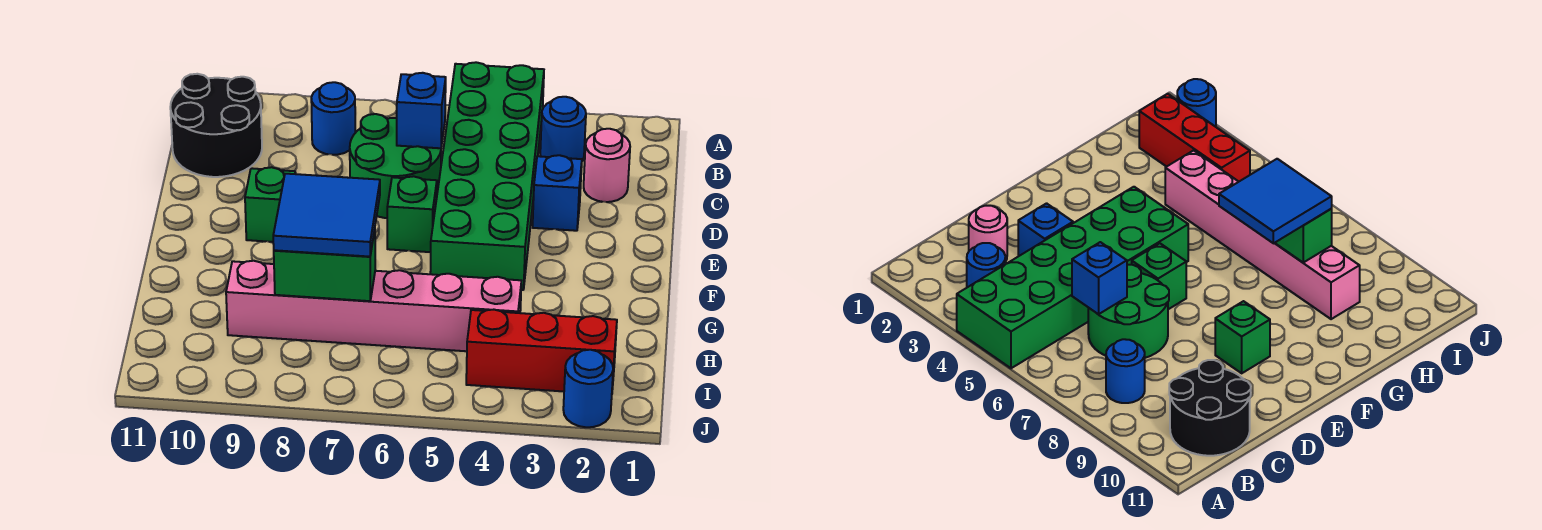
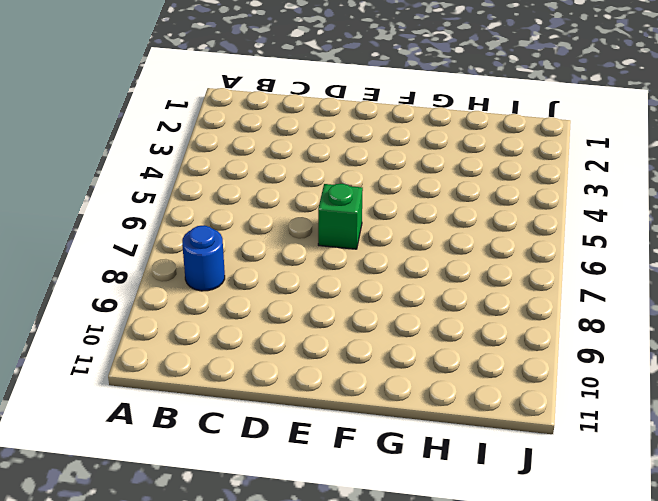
none -> green 2x6 brick [430,62,544,290]
none -> blue 1x1 round brick [540,97,586,161]
none -> black 2x2 round brick [170,74,262,177]

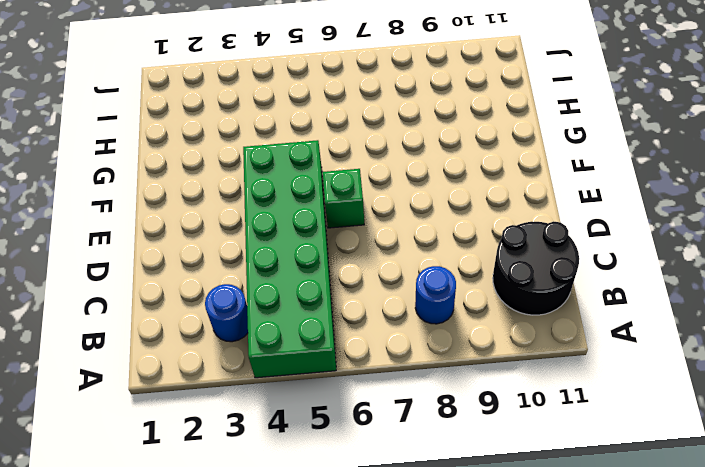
none -> pink 1x1 round brick [584,129,630,202]
none -> green 2x2 round brick [350,114,441,218]
none -> blue 1x1 brick [533,155,582,231]

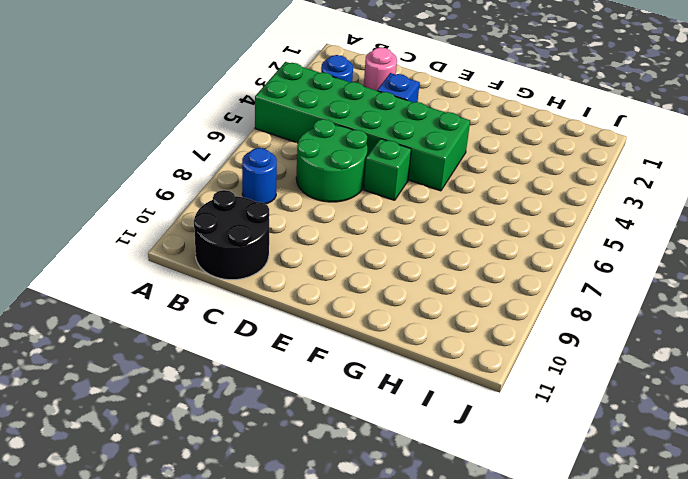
none -> green 1x1 brick [245,167,296,242]
none -> pink 1x6 brick [226,261,521,351]
none -> red 1x3 brick [466,310,617,391]

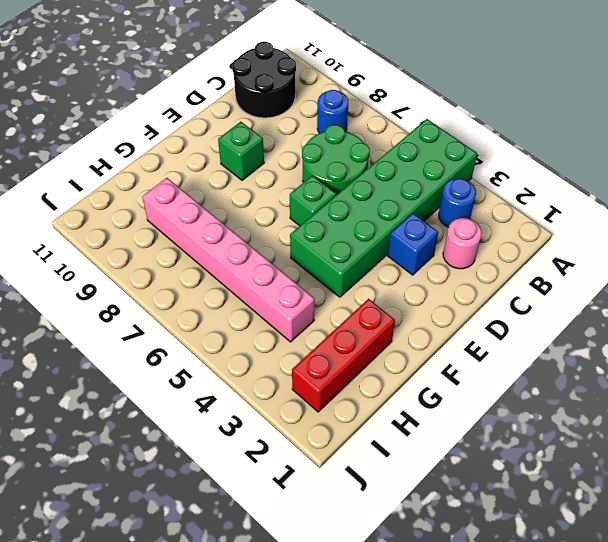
red 1x3 brick [292,299,395,412] -> red 1x3 brick turned to [466,310,617,391]
none -> blue 1x1 round brick [563,350,613,427]
none -> blue 1x1 brick [397,73,446,148]
none -> green 1x2 brick [274,230,375,301]

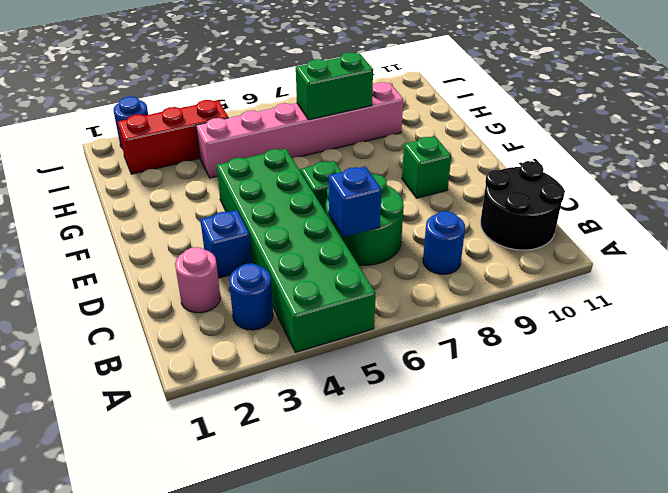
none -> blue 2x2 tile [273,174,380,257]

